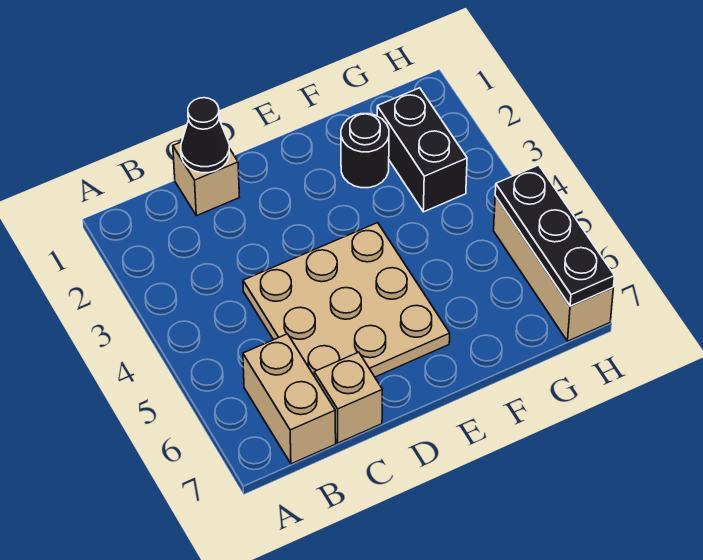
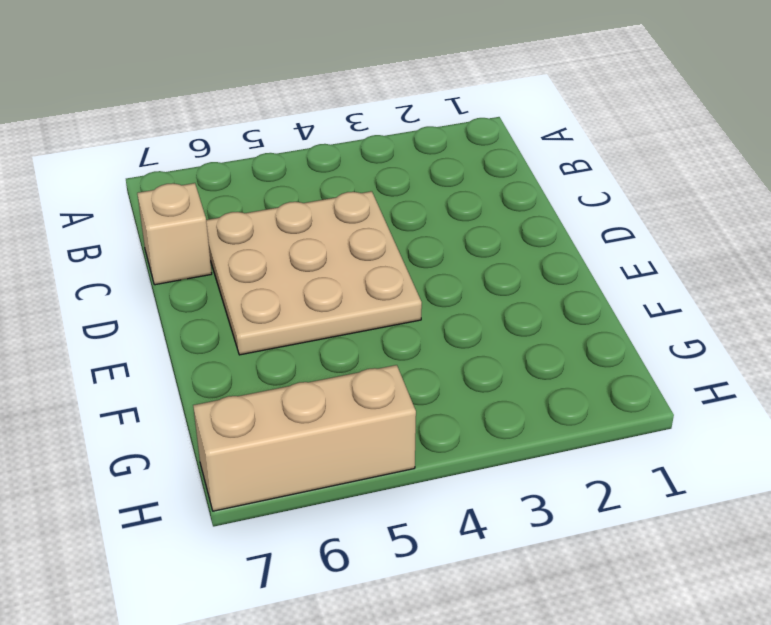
none -> tan 1x2 brick [243,334,336,464]
none -> tan 1x1 brick [173,142,239,216]

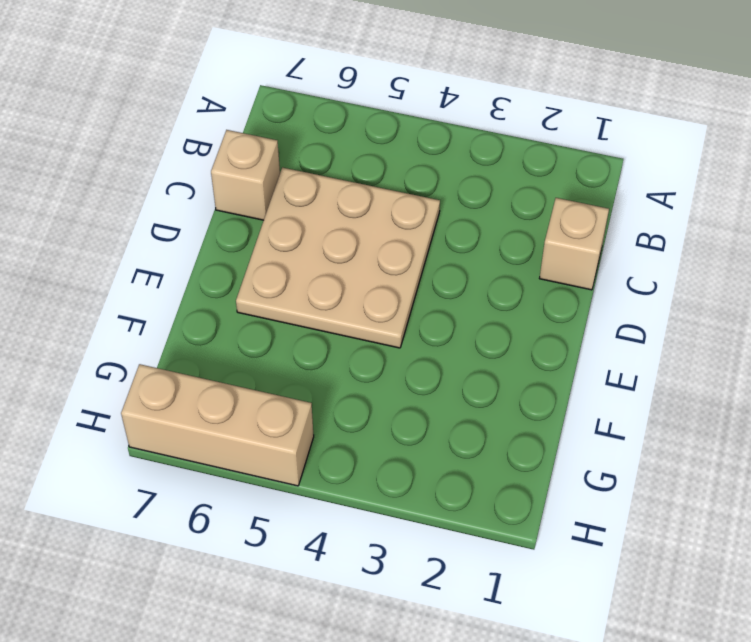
none -> tan 1x2 brick [243,334,336,464]
none -> black 1x1 round brick [341,114,389,188]

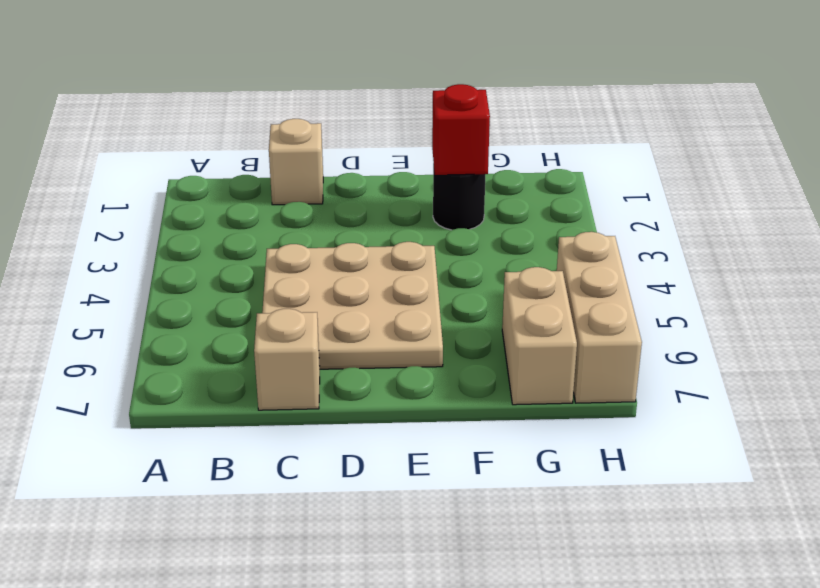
red 1x1 brick [432,84,490,175] -> none
tan 1x2 brick [502,267,577,405] -> tan 1x2 brick moved to [243,334,336,464]
none -> black 1x2 brick [377,88,467,212]
none -> black 1x1 cone [181,98,229,173]

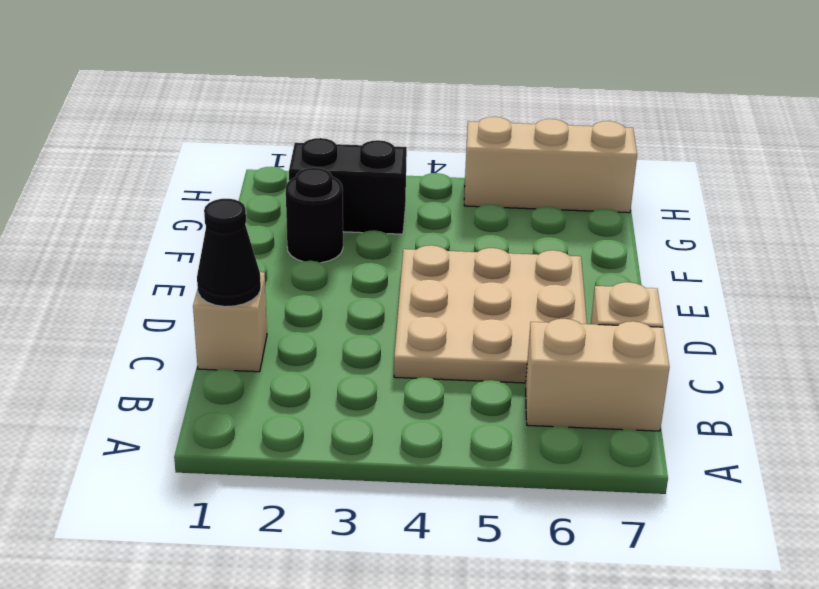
none -> black 1x3 plate [495,165,615,306]

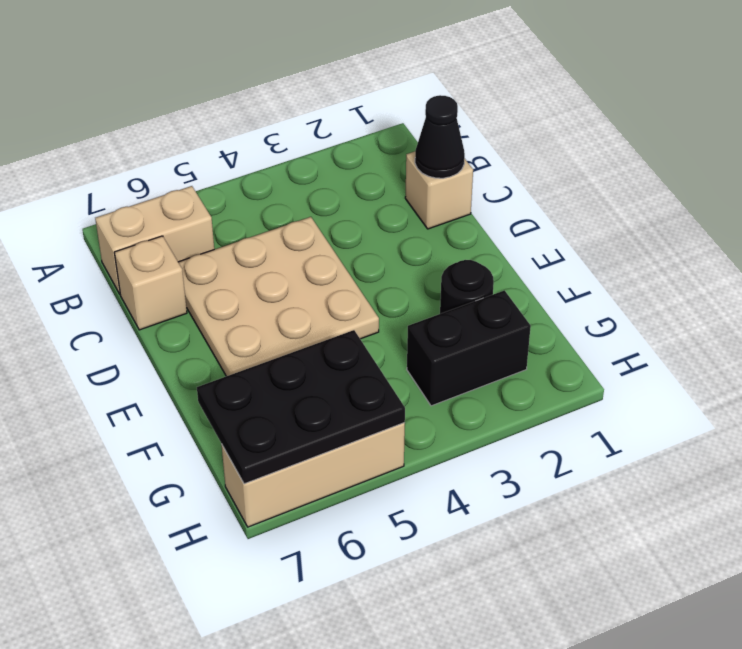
black 2x3 plate [197,330,405,484] -> black 1x3 plate [495,165,615,306]

